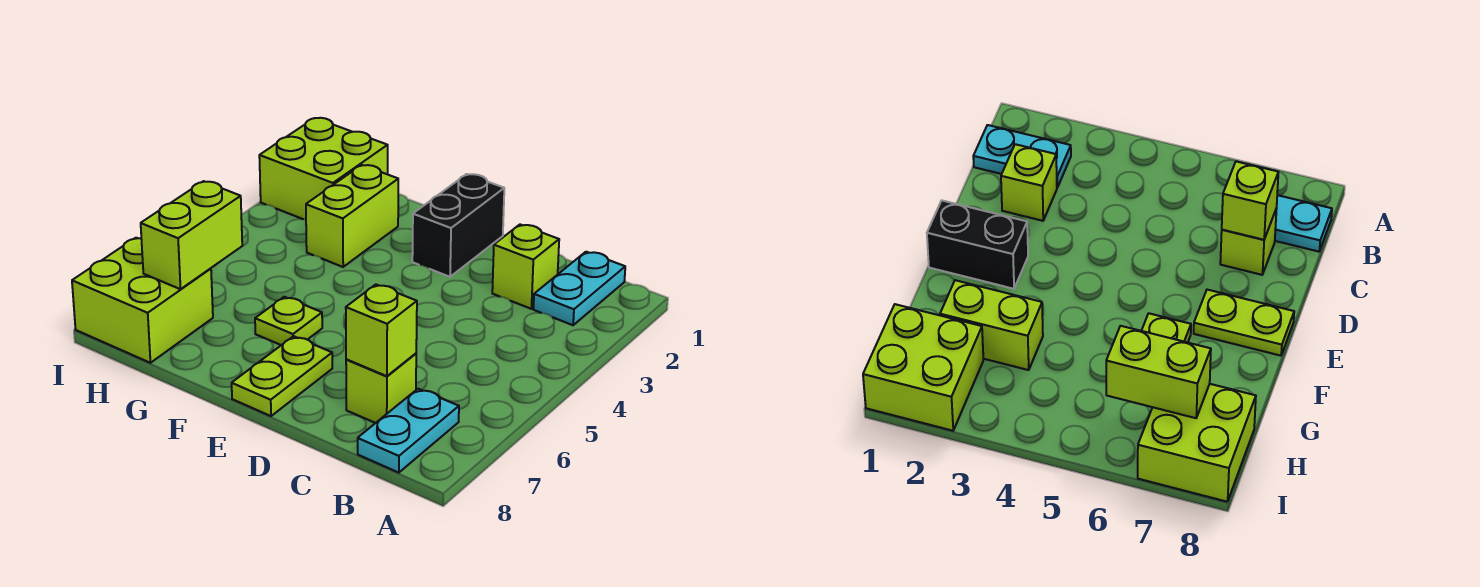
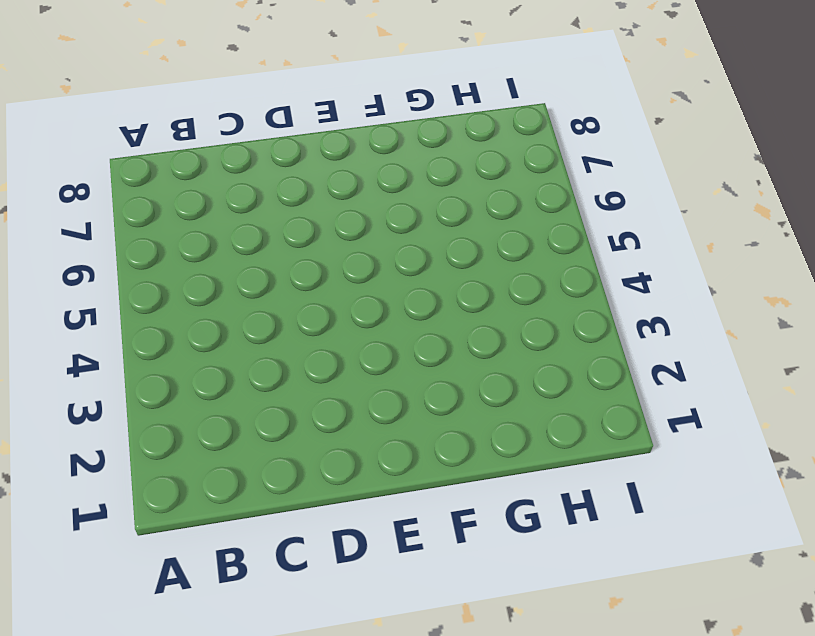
none -> cyan 1x2 plate [533,252,625,325]
none -> cyan 1x2 plate [358,389,459,473]
none -> lime 1x1 brick [492,224,559,309]

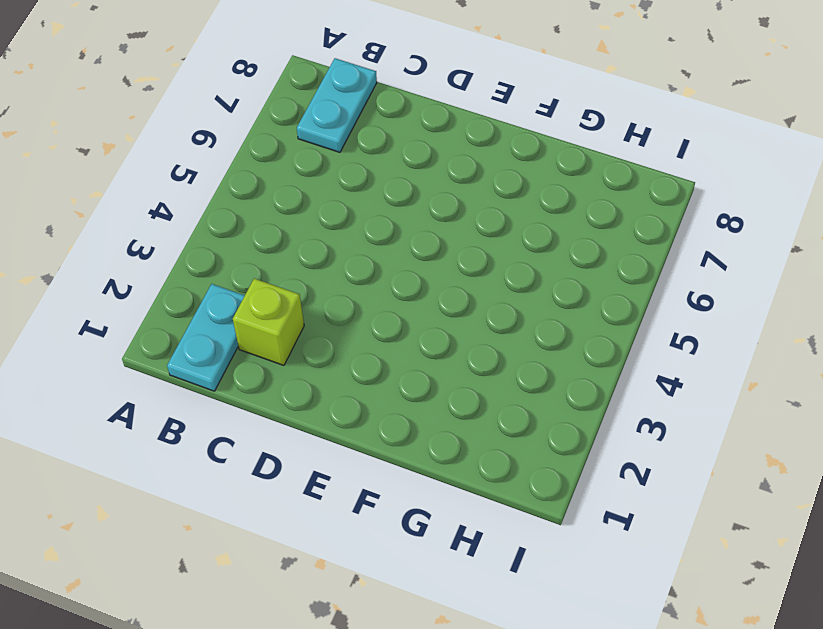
none -> lime 1x1 brick [346,354,416,423]
none -> black 1x2 brick [412,174,504,277]
none -> lime 1x2 plate [232,336,332,416]

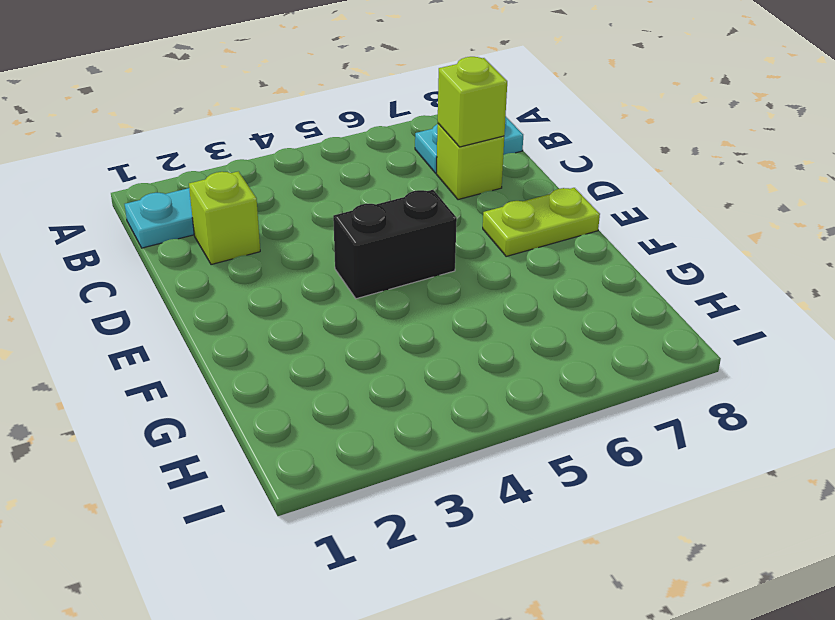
black 1x2 brick [333,190,457,299] -> black 1x2 brick moved to [412,174,504,277]
none -> lime 1x1 plate [255,297,322,345]
none -> lime 1x2 brick [306,165,398,267]
none -> lime 2x2 brick [259,118,388,220]

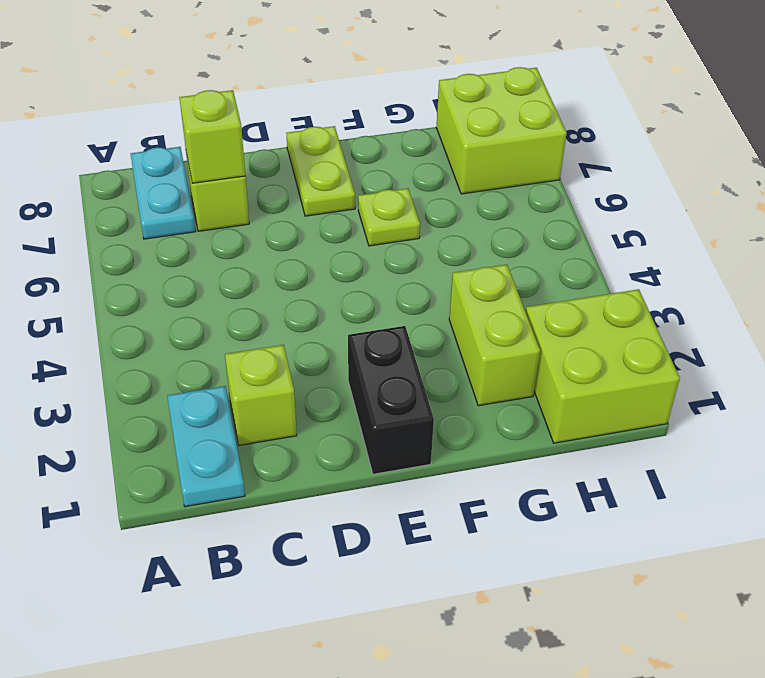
none -> lime 1x2 brick [141,181,242,289]

